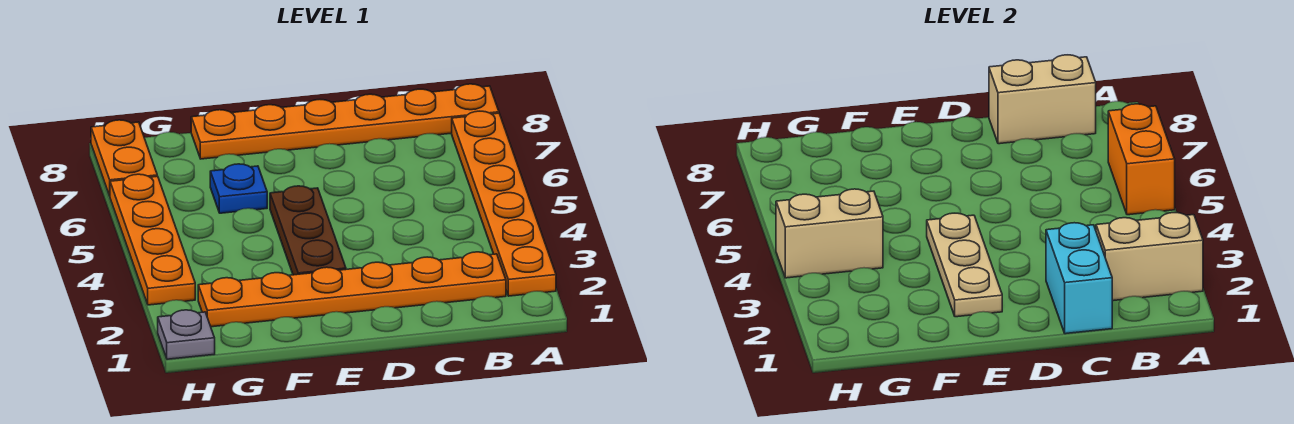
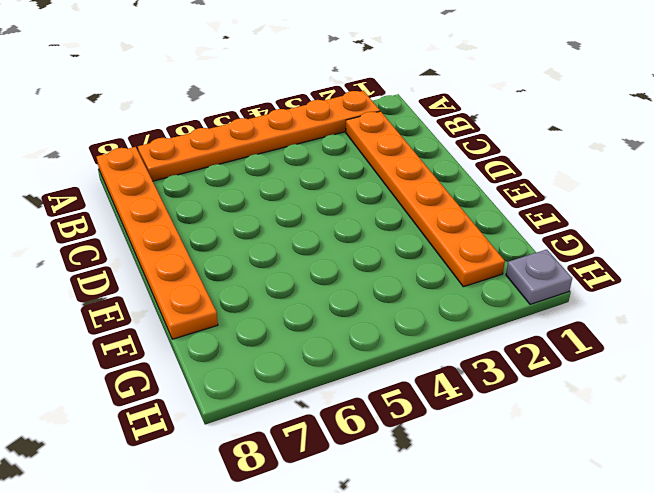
none -> brown 1x3 plate [270,186,346,275]
none -> blue 1x1 plate [210,164,267,213]
none -> orange 1x4 plate [110,174,195,305]

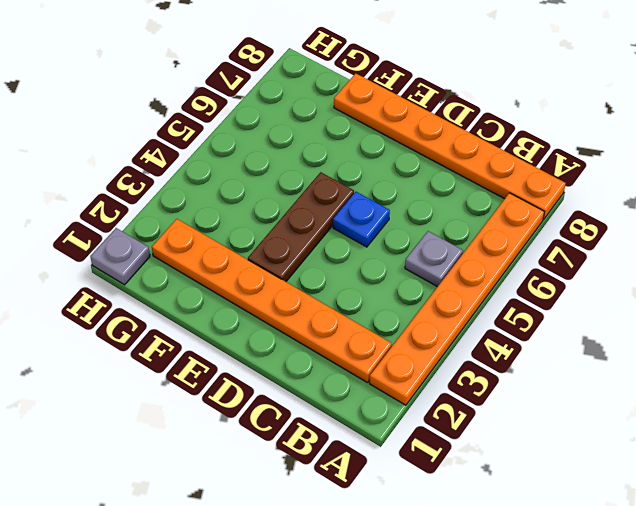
grey 1x1 plate [405,231,463,287] -> none
blue 1x1 plate [333,192,390,247] -> blue 1x1 plate moved to [210,164,267,213]
none -> orange 1x4 plate [110,174,195,305]
none -> orange 1x2 plate [91,120,157,196]
none -> tan 1x2 brick [1096,213,1203,301]

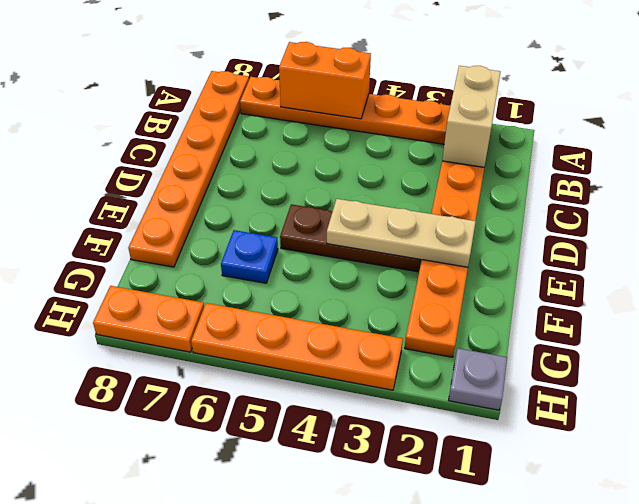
none -> tan 1x2 brick [989,55,1096,144]
none -> cyan 1x2 brick [1046,223,1112,334]
none -> tan 1x2 brick [776,189,883,278]

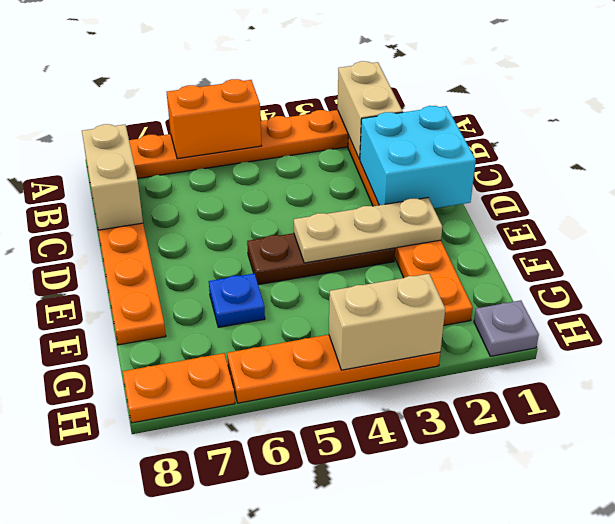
cyan 2x2 brick [360,106,476,208] -> cyan 1x2 brick [1046,223,1112,334]
tan 1x2 brick [329,274,445,370] -> tan 1x2 brick turned to [776,189,883,278]

